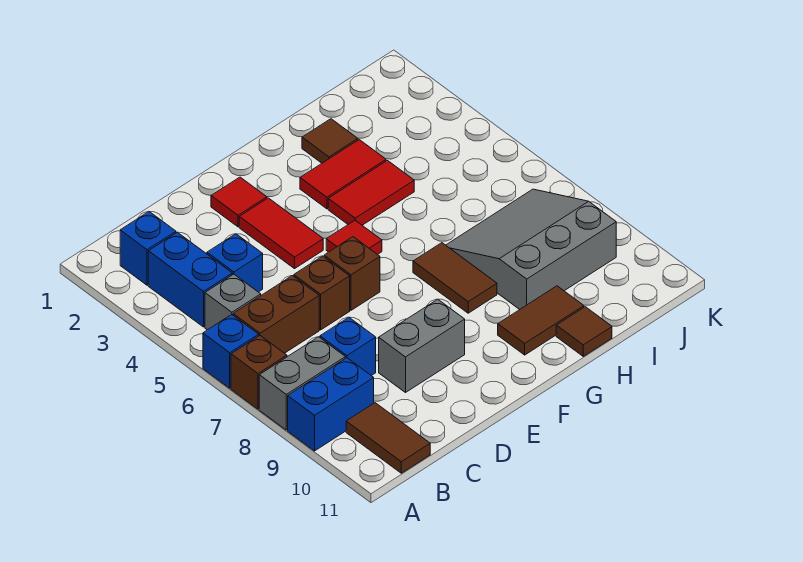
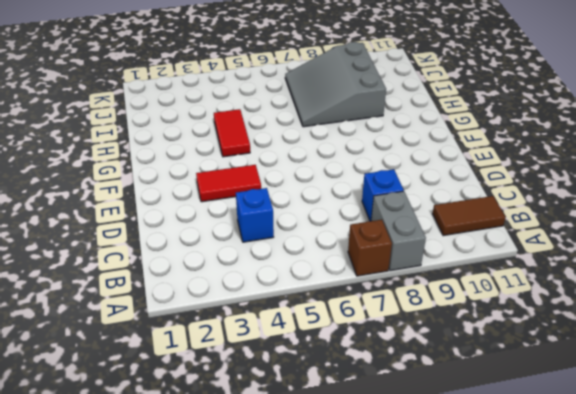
none -> blue 1x1 brick [203,315,259,388]
none -> blue 1x2 brick [288,358,374,451]
none -> blue 1x1 brick [120,212,176,285]

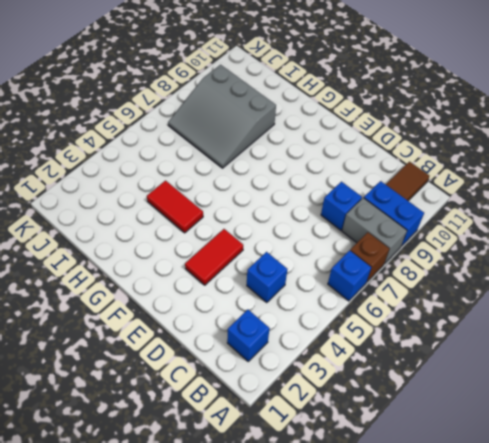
none -> blue 1x2 brick [148,232,232,327]
none -> grey 1x1 brick [205,274,261,330]
none -> brown 1x2 brick [233,276,319,353]

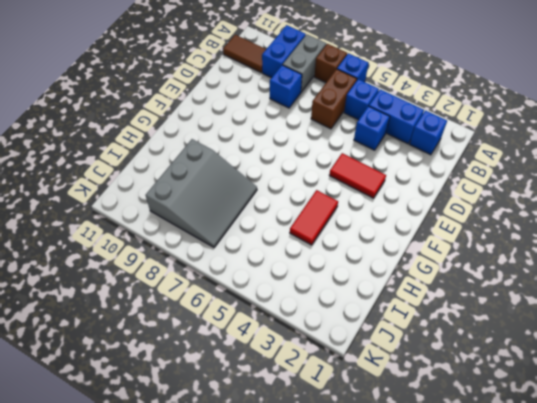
blue 1x1 brick [344,79,379,120] -> grey 1x1 brick [205,274,261,330]
none -> brown 1x1 brick [294,256,350,330]
none -> grey 1x2 brick [379,299,465,392]
none -> red 1x1 tile [211,177,267,227]

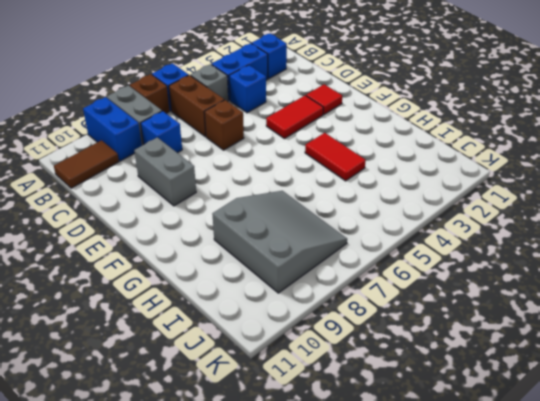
none -> brown 1x1 brick [324,237,380,310]
none -> red 1x1 tile [326,220,382,255]
none -> red 1x2 tile [300,140,386,209]

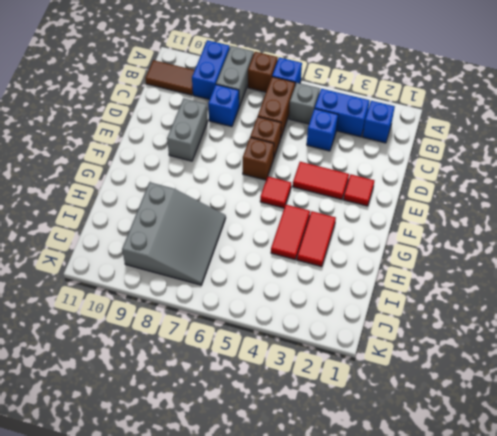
none -> brown 1x2 tile [413,243,497,313]
none -> brown 1x2 tile [498,286,584,355]
none -> brown 1x1 tile [302,119,358,163]

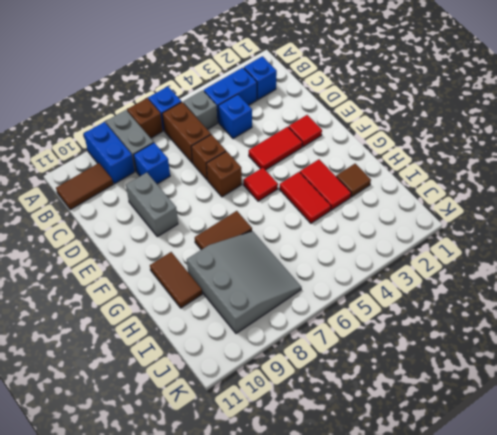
none -> brown 1x1 tile [556,307,612,356]

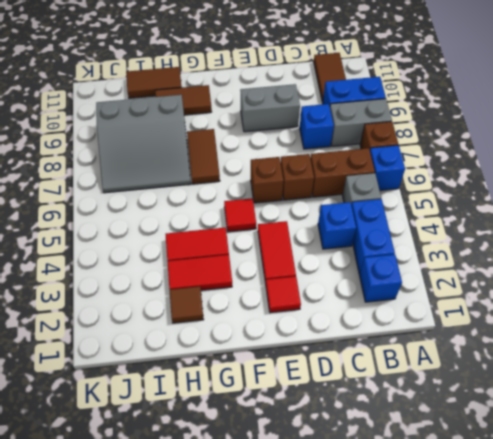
brown 1x2 tile [126,67,181,98] -> brown 1x1 tile [556,307,612,356]

